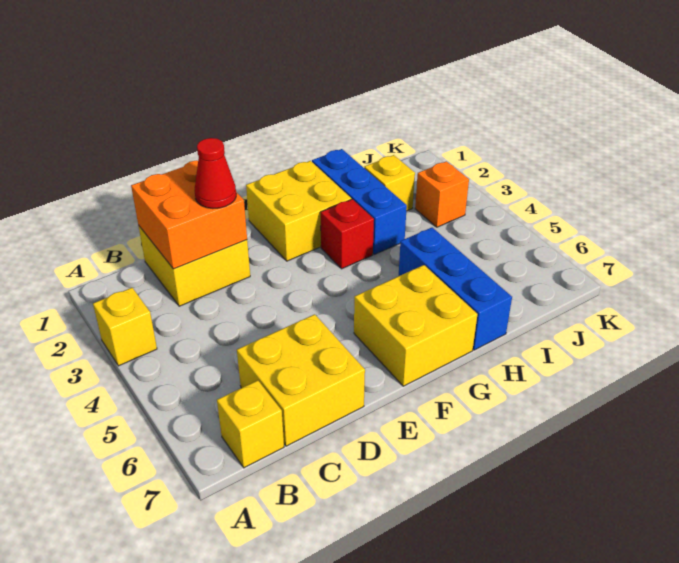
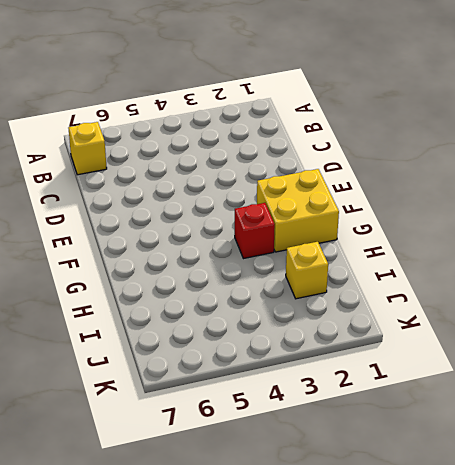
none -> yellow 1x1 brick [93,288,157,366]
none -> yellow 2x2 brick [138,225,250,306]
none -> yellow 2x2 brick [237,314,365,446]

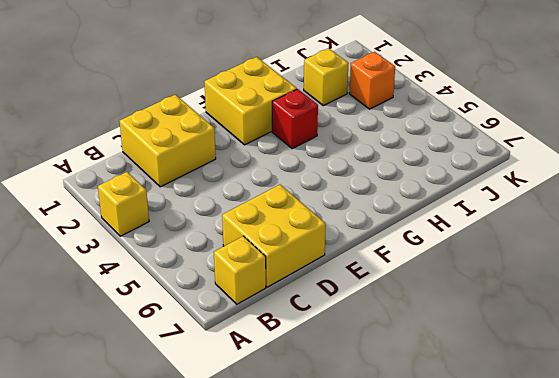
none -> yellow 2x2 brick [354,265,477,386]
none -> blue 1x3 brick [312,149,407,254]
none -> blue 1x3 brick [399,228,512,350]

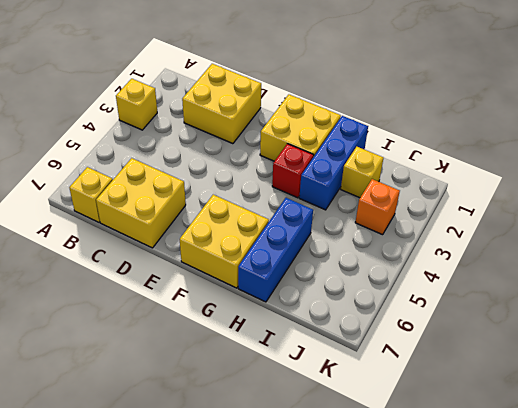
none -> orange 2x2 brick [131,160,247,269]
none -> red 1x1 cone [195,138,236,208]

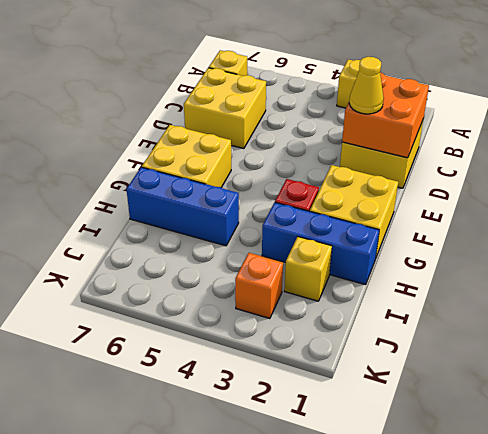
yellow 1x1 cone [349,57,384,114] -> red 1x1 cone [195,138,236,208]

